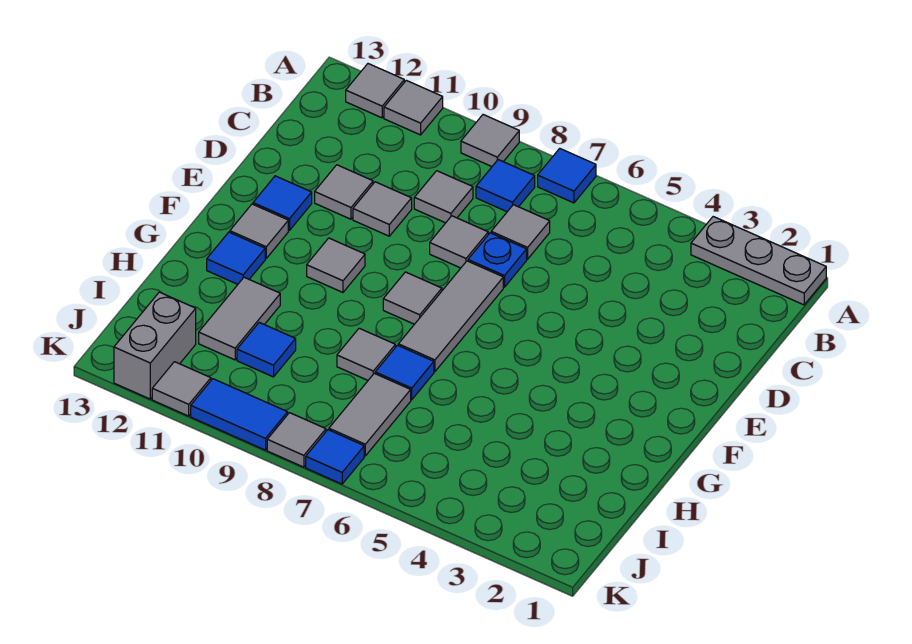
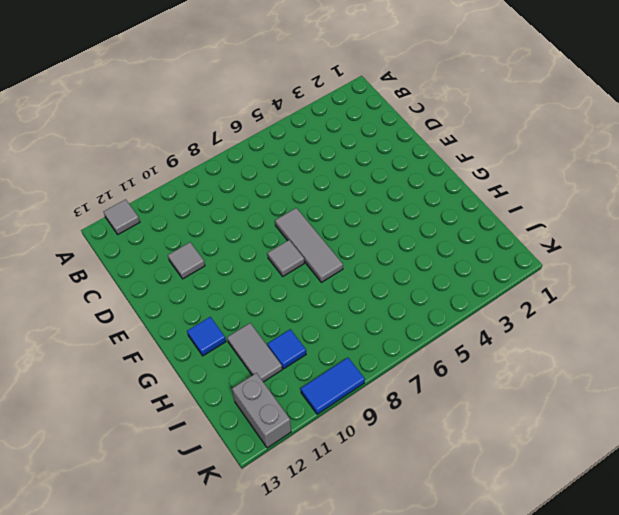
none -> grey 1x3 plate [691,217,826,305]
none -> blue 1x1 tile [538,149,596,203]
none -> grey 1x1 tile [461,115,519,166]

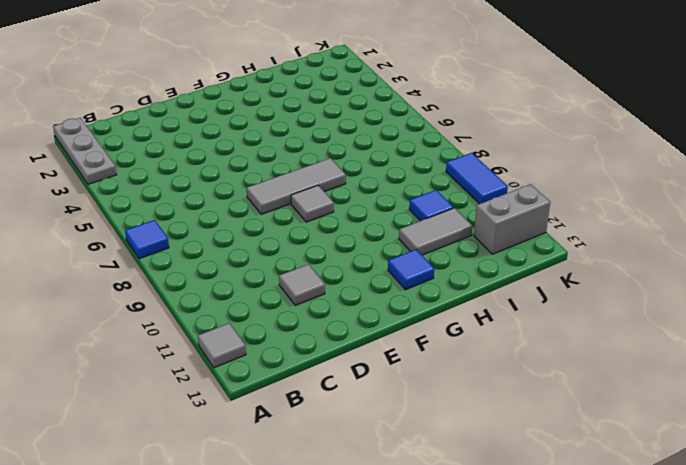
none -> grey 1x1 tile [461,115,519,166]
none -> grey 1x1 tile [384,80,443,135]
none -> blue 1x1 tile [476,160,535,212]

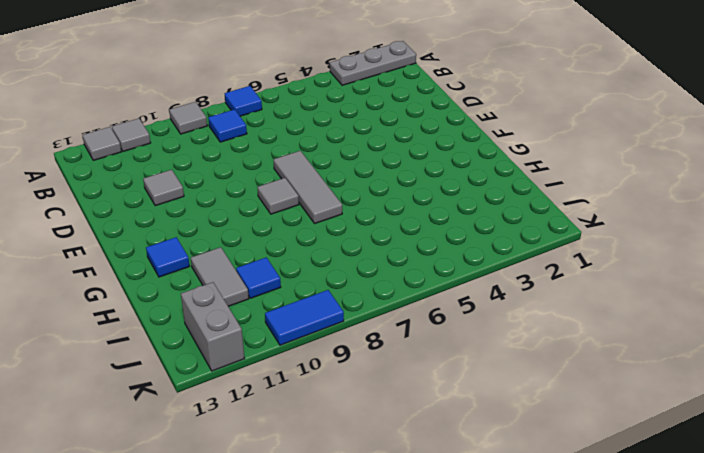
none -> grey 1x1 tile [491,205,550,259]
none -> grey 1x1 tile [414,171,473,223]
none -> blue 1x1 plate [468,233,527,287]

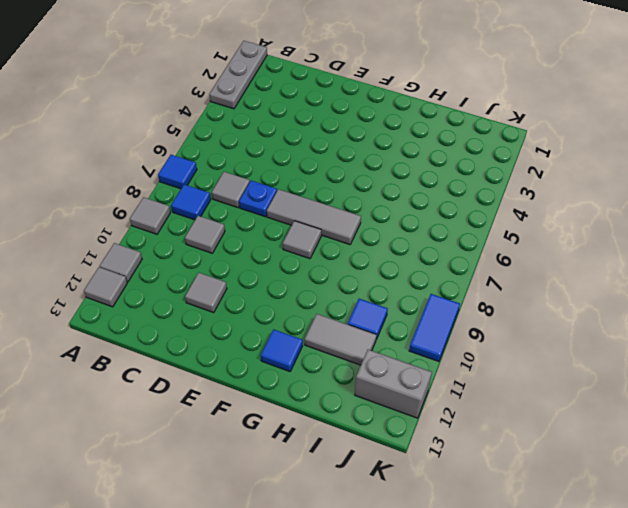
none -> grey 1x1 tile [430,216,488,268]
none -> grey 1x1 tile [353,182,412,236]
none -> blue 1x1 tile [253,176,312,230]

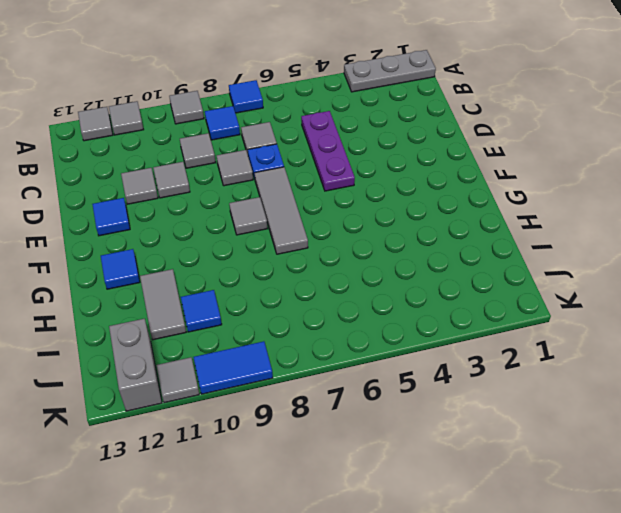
purple 1x3 plate [301,111,355,191] -> none
none -> grey 1x1 tile [307,238,365,292]
none -> grey 1x1 tile [230,204,288,258]
none -> blue 1x1 tile [375,345,434,400]

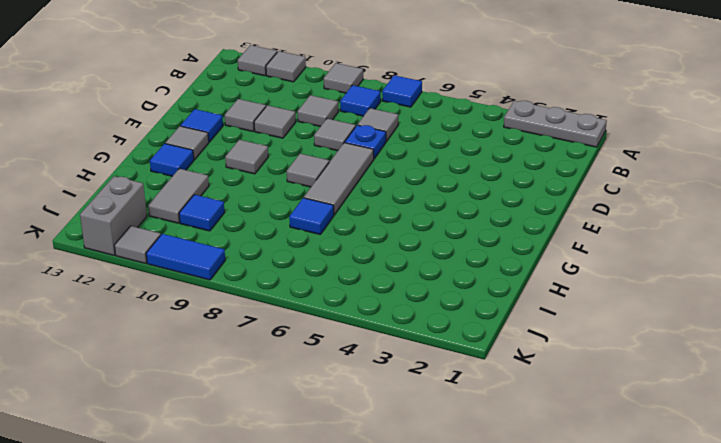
none -> grey 1x1 tile [337,328,395,380]
none -> grey 1x2 tile [329,373,411,456]
none -> blue 1x1 tile [306,430,364,484]

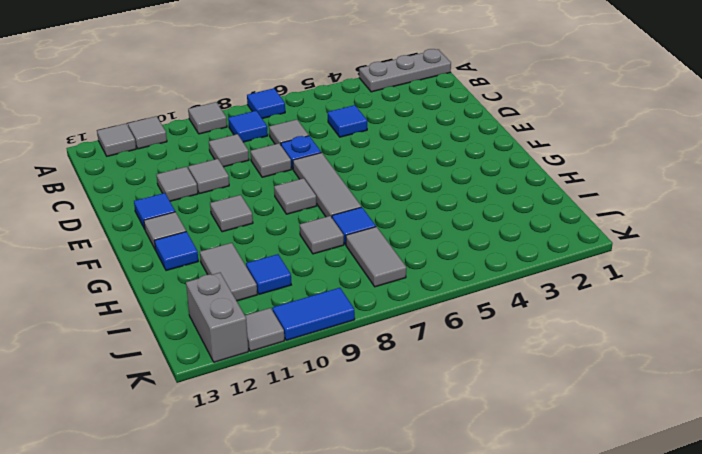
blue 1x1 tile [328,105,367,137] -> blue 1x1 tile moved to [306,430,364,484]
none -> grey 1x1 tile [267,413,326,467]

